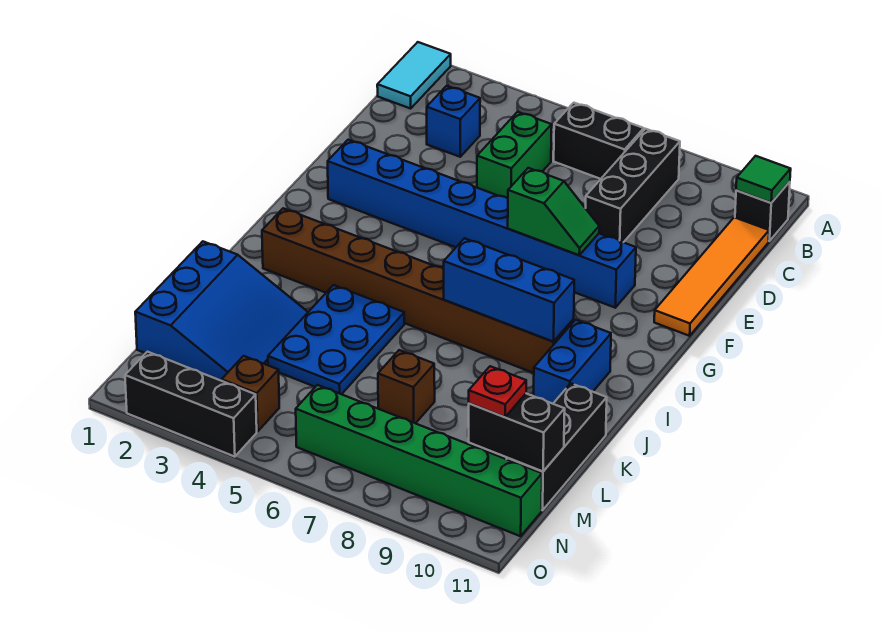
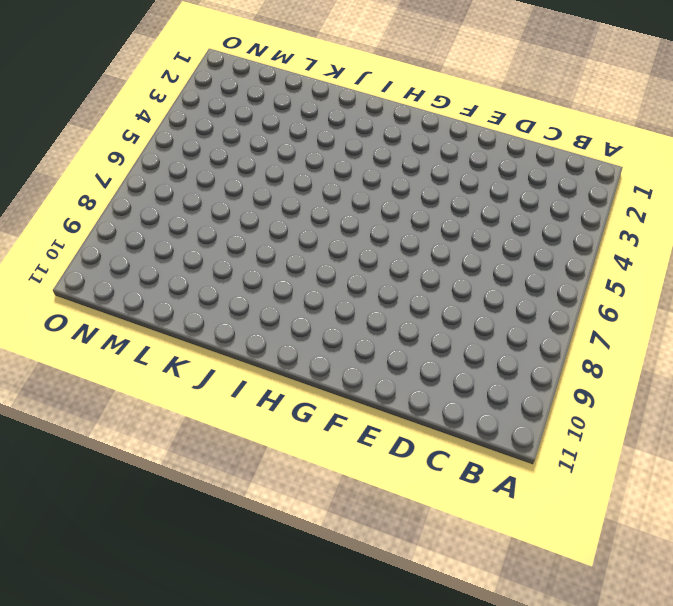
none -> cyan 1x2 tile [377,42,451,109]
none -> black 1x2 brick [554,103,644,179]
none -> black 1x3 brick [586,129,680,242]

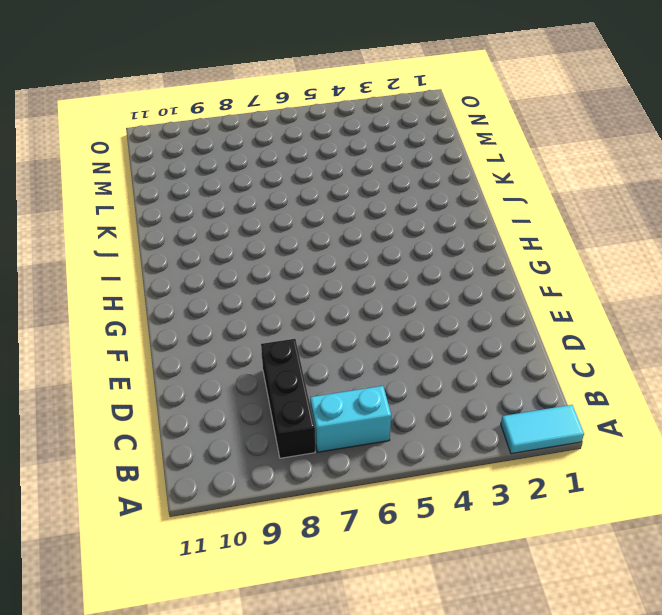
cyan 1x2 tile [501,405,584,454] -> cyan 1x2 tile turned to [377,42,451,109]
cyan 1x2 brick [310,386,391,452] -> black 1x2 brick [554,103,644,179]
none -> black 1x1 brick [735,182,790,241]
none -> blue 1x1 brick [427,86,480,157]
none -> green 1x2 brick [477,112,552,198]

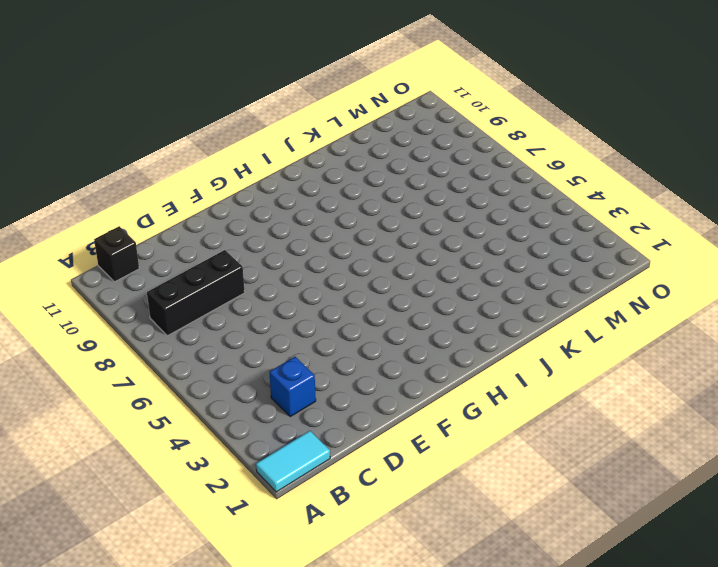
none -> black 1x2 brick [554,103,644,179]
none -> green 1x2 brick [477,112,552,198]
none -> orange 1x4 tile [654,217,769,336]

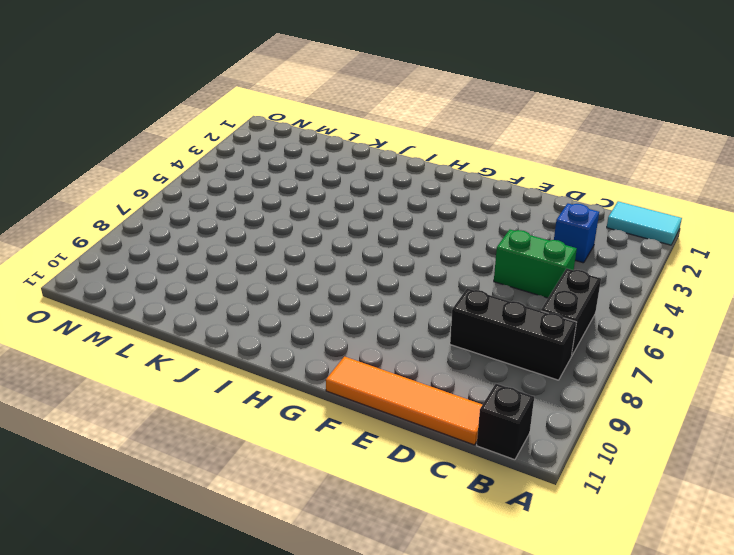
none -> blue 1x8 brick [328,140,636,308]
none -> brown 1x8 brick [262,208,574,373]
none -> blue 1x2 brick [534,320,611,404]

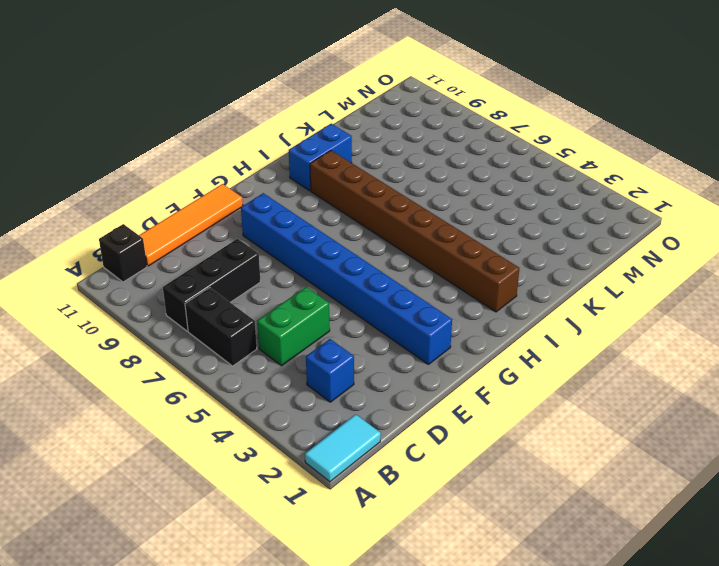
none -> blue 2x3 plate [268,285,404,394]
none -> blue 3x3 slope [135,241,308,381]
none -> black 1x3 brick [507,383,607,510]

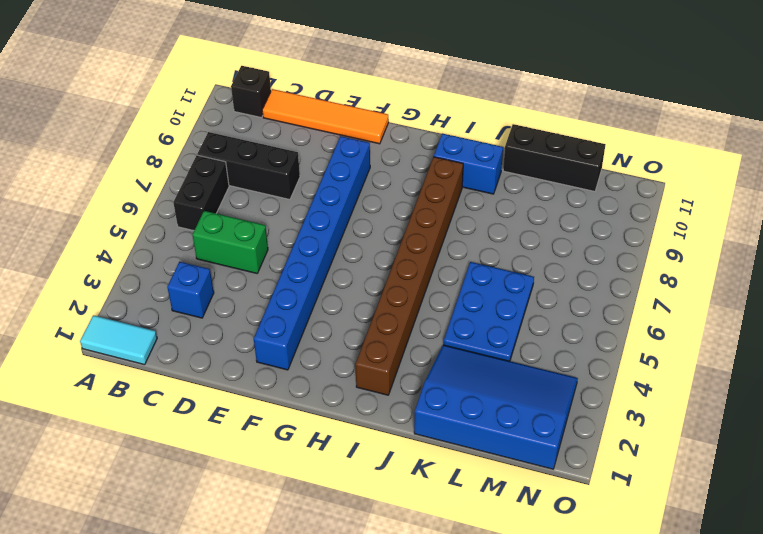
blue 3x4 slope [414,345,578,469] -> blue 3x3 slope [135,241,308,381]
blue 2x3 plate [443,262,534,361] -> blue 2x3 plate turned to [268,285,404,394]
none -> brown 1x1 brick [378,350,435,423]
none -> brown 1x1 brick [222,356,279,431]
none -> green 1x6 brick [296,385,542,536]

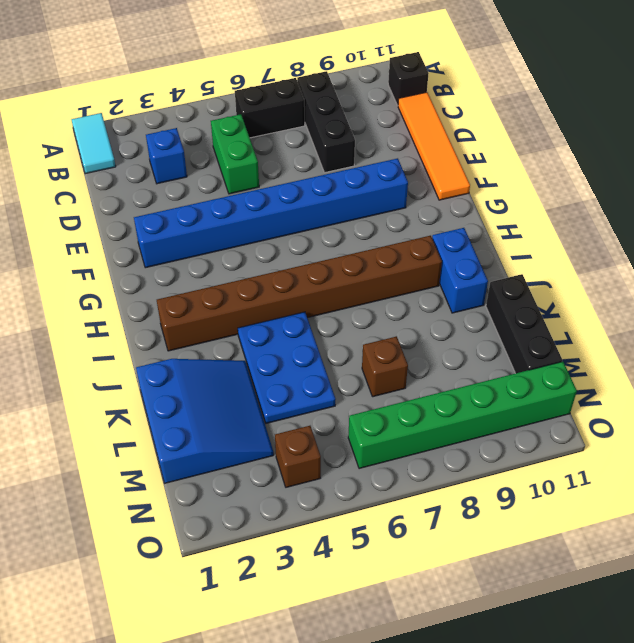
none -> black 1x3 brick [125,352,257,457]
none -> green 1x1 tile [736,156,791,203]
none -> green 1x2 slope [508,168,599,255]

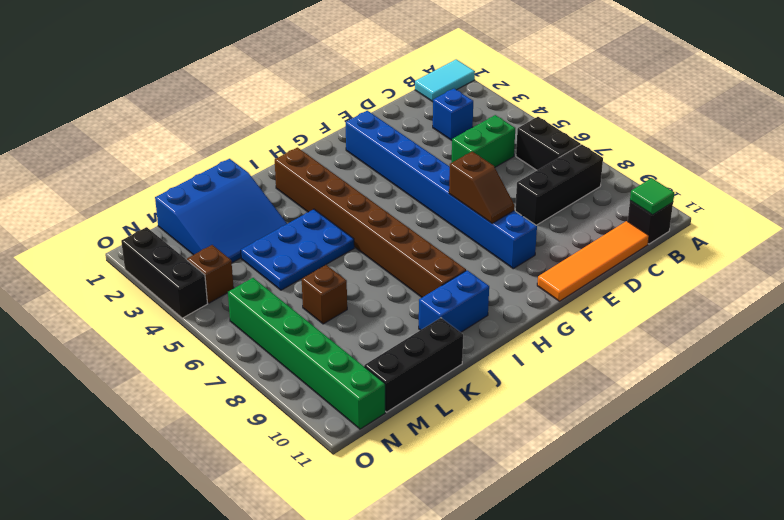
brown 1x2 slope [449,152,515,223] -> green 1x2 slope [508,168,599,255]
none -> blue 1x3 brick [444,238,574,342]
none -> black 1x2 brick [469,394,565,472]
none -> red 1x1 plate [469,366,526,417]

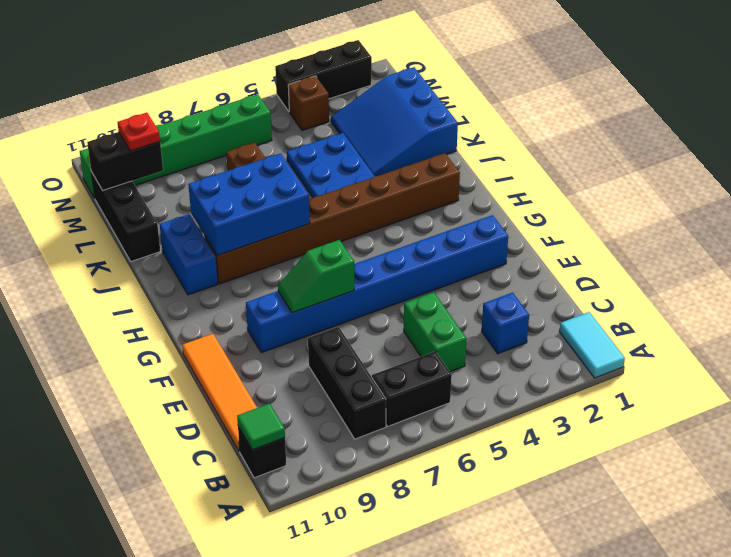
blue 2x3 brick [188,153,310,255] -> blue 1x3 brick [444,238,574,342]

